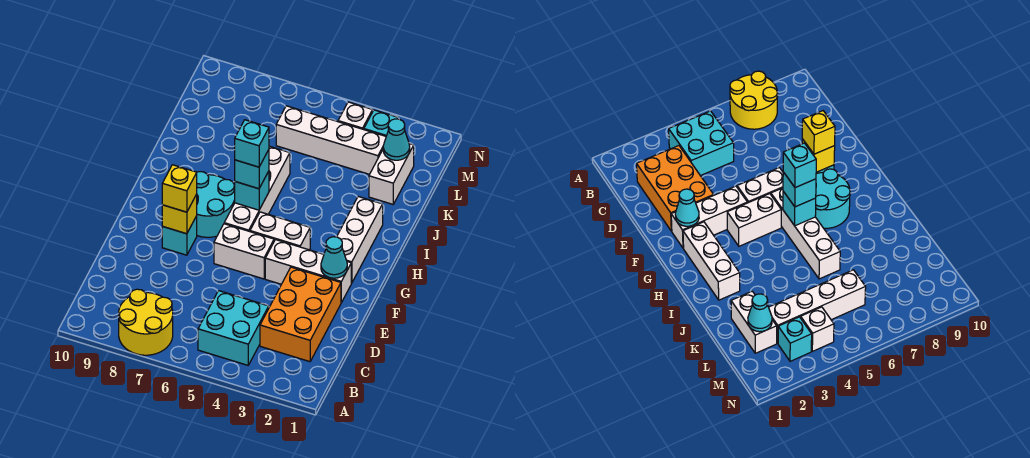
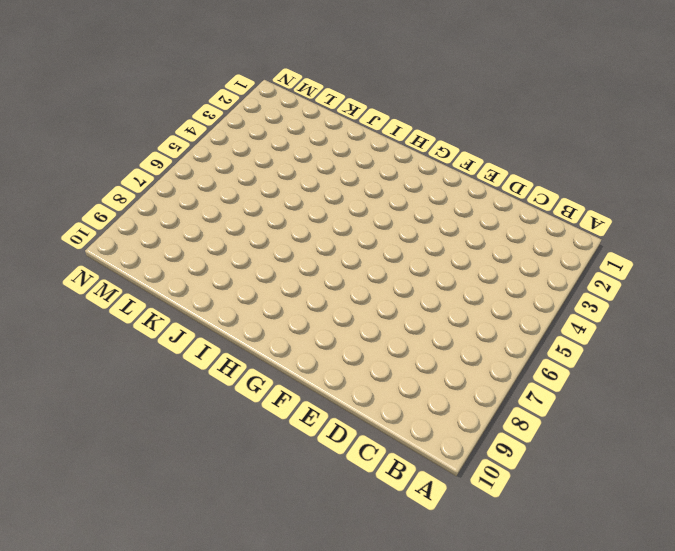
none -> yellow 2x2 round brick [119,289,173,355]
none -> cyan 2x2 brick [198,291,269,365]
none -> orange 2x3 brick [260,267,341,362]

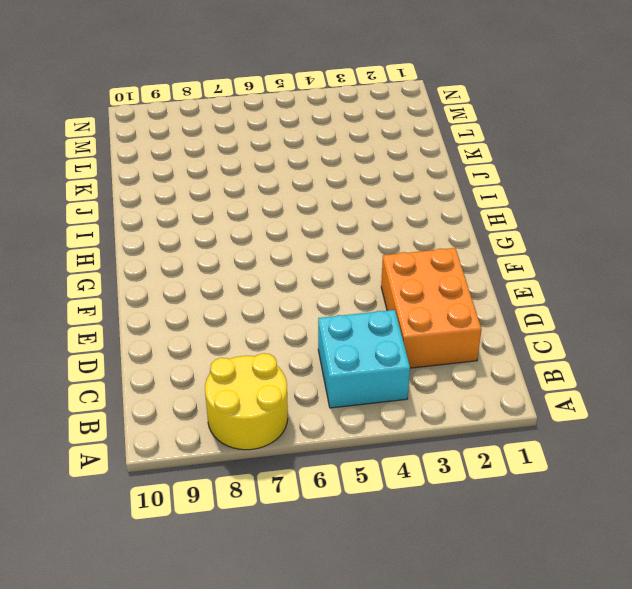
none -> white 1x3 brick [265,240,351,303]
none -> white 1x2 brick [214,224,274,279]
none -> cyan 1x1 brick [162,216,197,255]

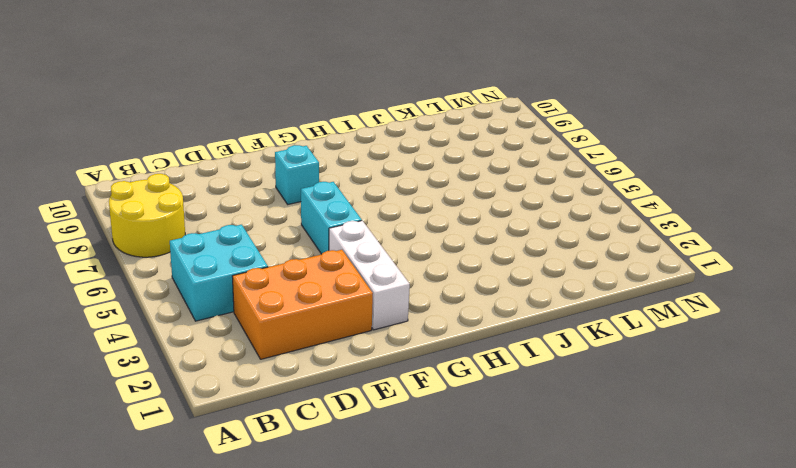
cyan 1x2 brick [301,182,362,254] -> white 1x2 brick [214,224,274,279]
none -> white 1x3 brick [337,197,383,283]
none -> white 1x2 brick [250,212,310,250]
none -> white 1x4 brick [224,146,290,232]

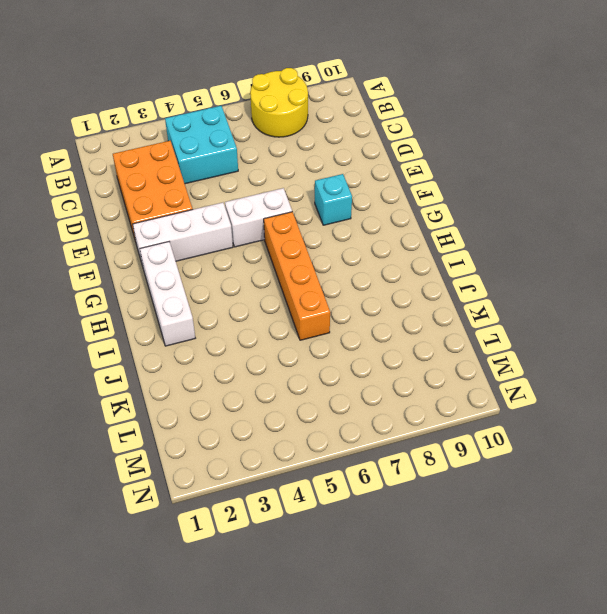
orange 1x4 brick [264,212,330,340] -> white 1x4 brick [224,146,290,232]
none -> white 1x2 brick [250,212,310,250]
none -> cyan 2x2 round brick [196,172,235,237]
none -> white 1x2 brick [369,144,414,204]

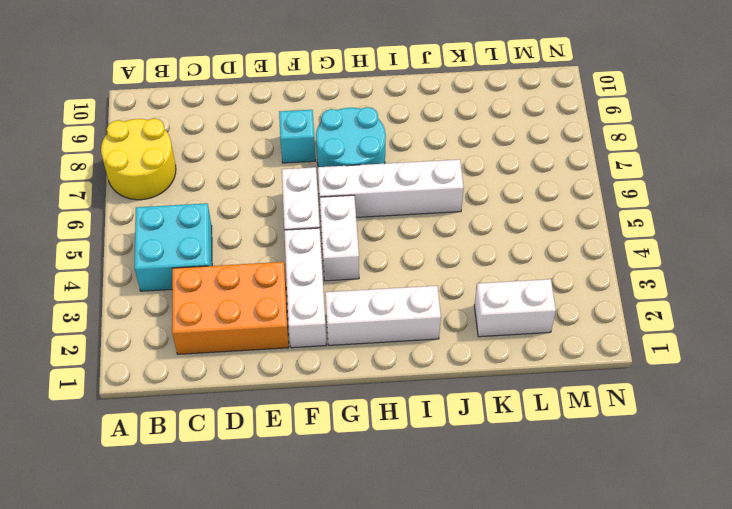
none -> white 1x4 brick [276,106,386,174]
none -> cyan 1x1 brick [364,110,398,136]
none -> white 1x1 brick [338,102,373,130]

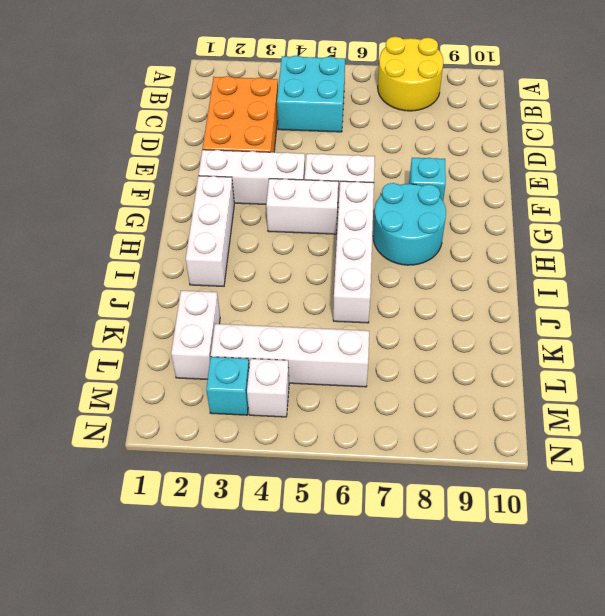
none -> cyan 1x1 cone [321,237,347,278]
none -> yellow 1x1 brick [162,195,197,234]
none -> cyan 1x1 brick [235,171,269,210]

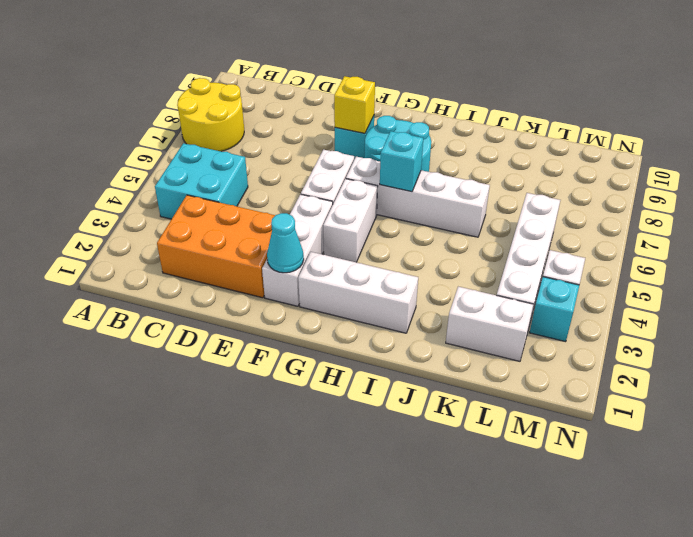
none -> cyan 1x1 cone [383,119,410,160]
none -> yellow 1x1 brick [162,165,197,212]
none -> cyan 1x1 brick [235,150,269,189]

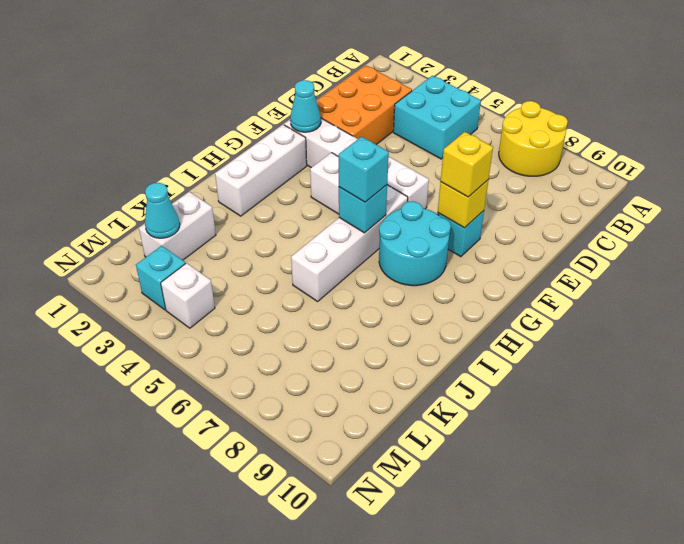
none -> white 1x4 brick [276,106,386,174]
none -> cyan 1x1 brick [235,120,269,167]

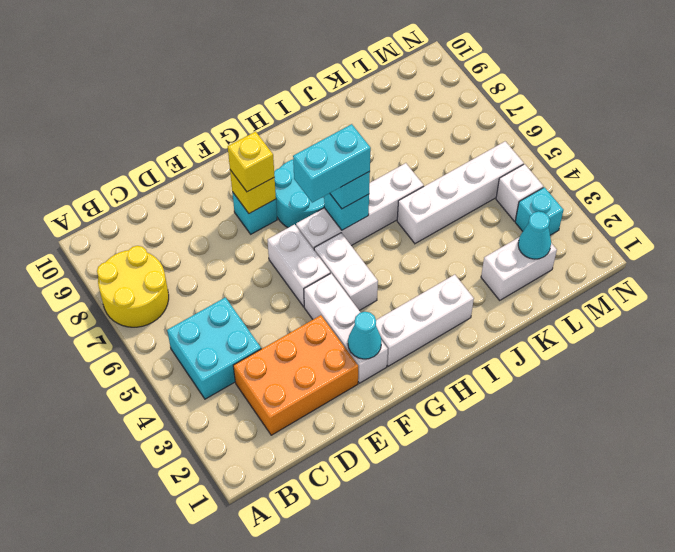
cyan 1x2 brick [293,124,371,202] -> cyan 1x1 brick [235,120,269,167]
white 1x4 brick [397,141,524,244] -> white 1x4 brick turned to [276,106,386,174]

